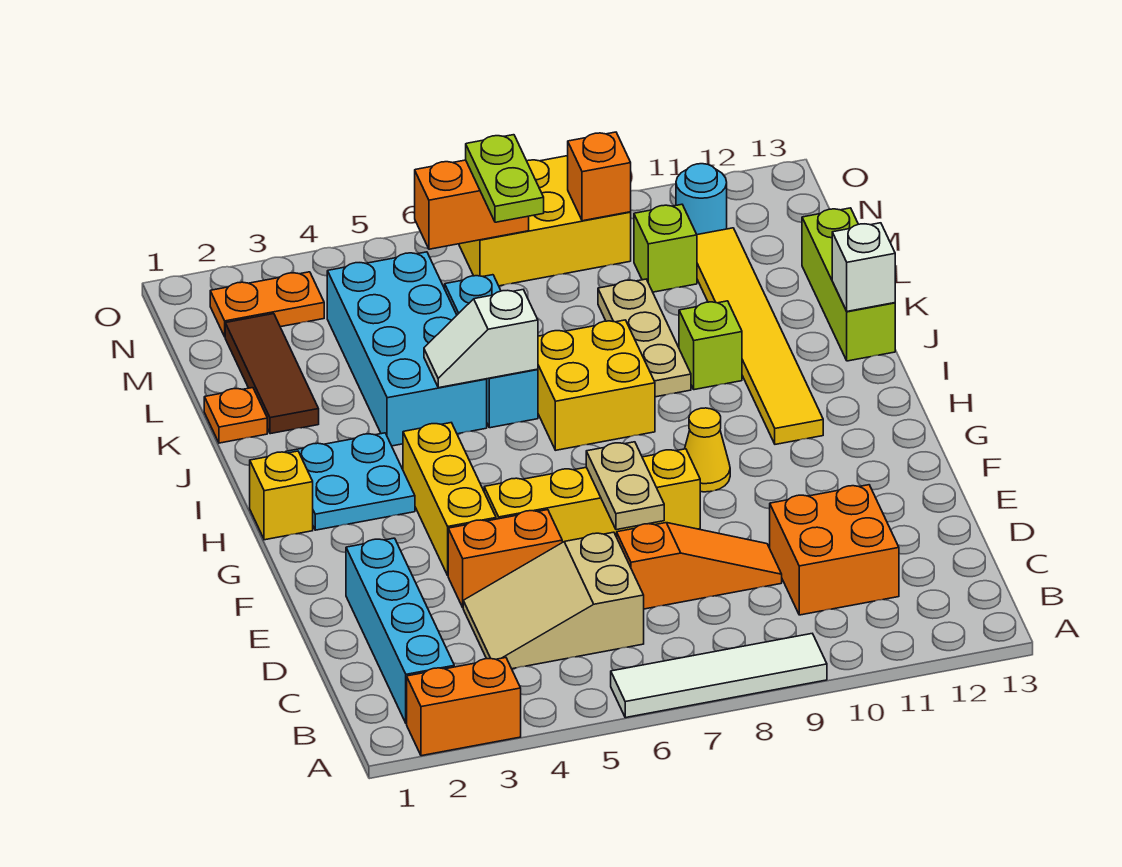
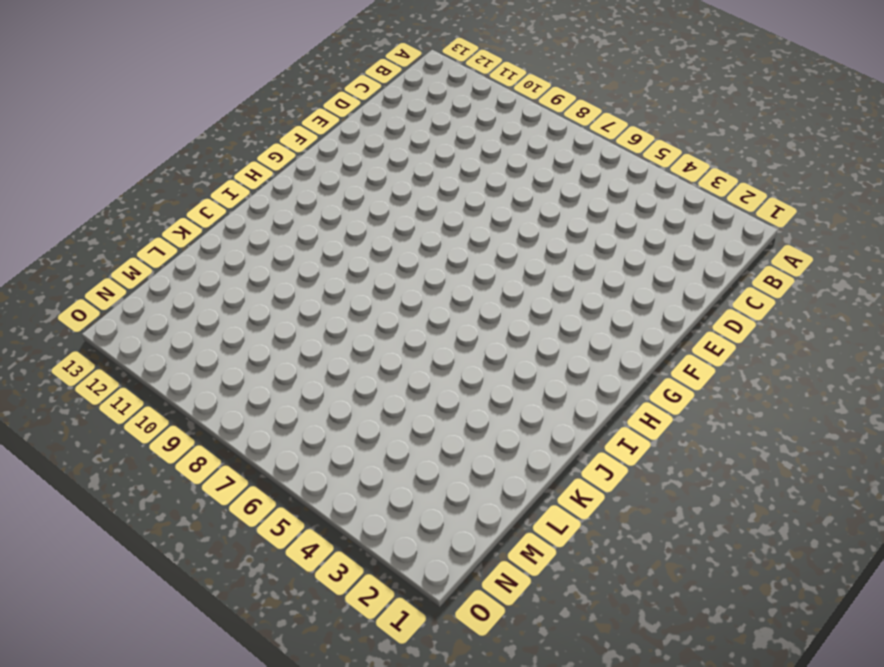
none -> orange 1x2 brick [407,658,521,756]
none -> white 1x4 tile [611,634,827,718]
none -> cyan 1x4 brick [346,538,454,723]
none -> tan 2x3 slope [463,532,644,669]

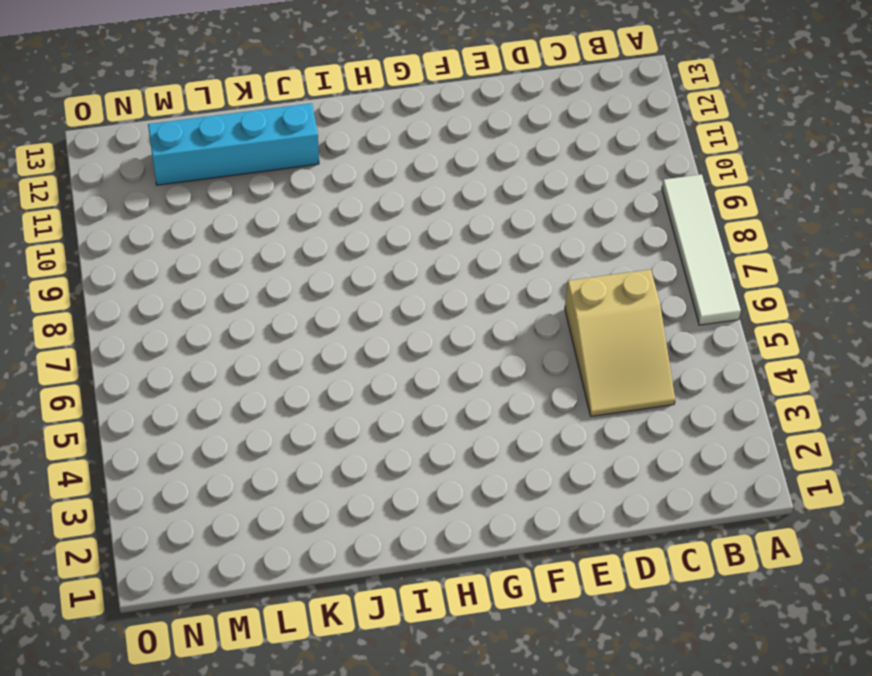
cyan 1x4 brick [148,103,319,185] -> cyan 1x4 brick moved to [346,538,454,723]
none -> orange 1x2 brick [407,658,521,756]
none -> orange 2x2 brick [770,485,899,615]
none -> orange 1x3 slope [617,523,782,609]
none -> orange 1x2 brick [448,510,562,607]

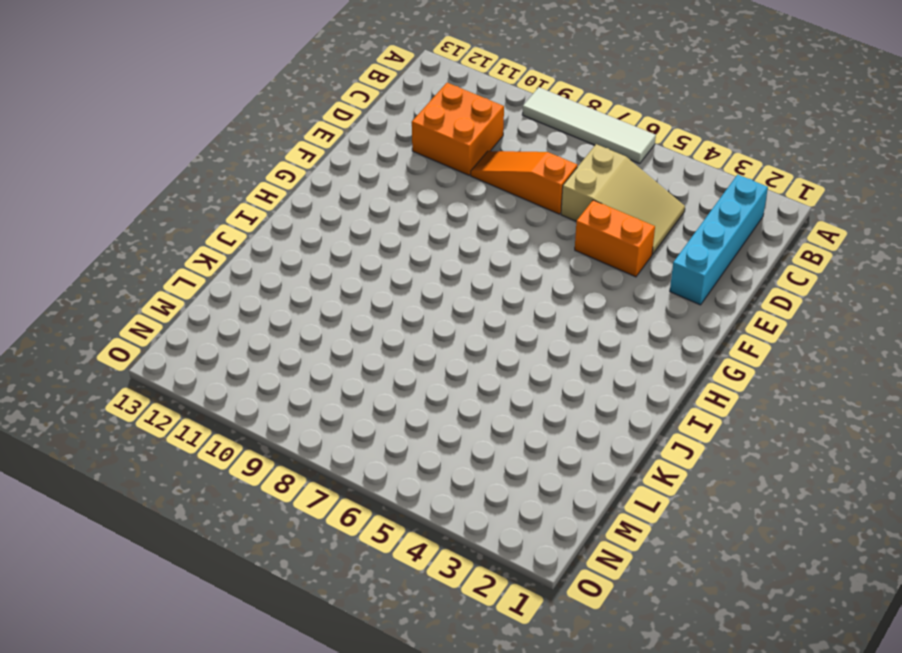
none -> orange 1x2 brick [407,658,521,756]
none -> yellow 1x3 brick [403,423,496,575]
none -> yellow 1x4 brick [484,449,700,542]
none -> yellow 1x1 cone [685,408,730,492]

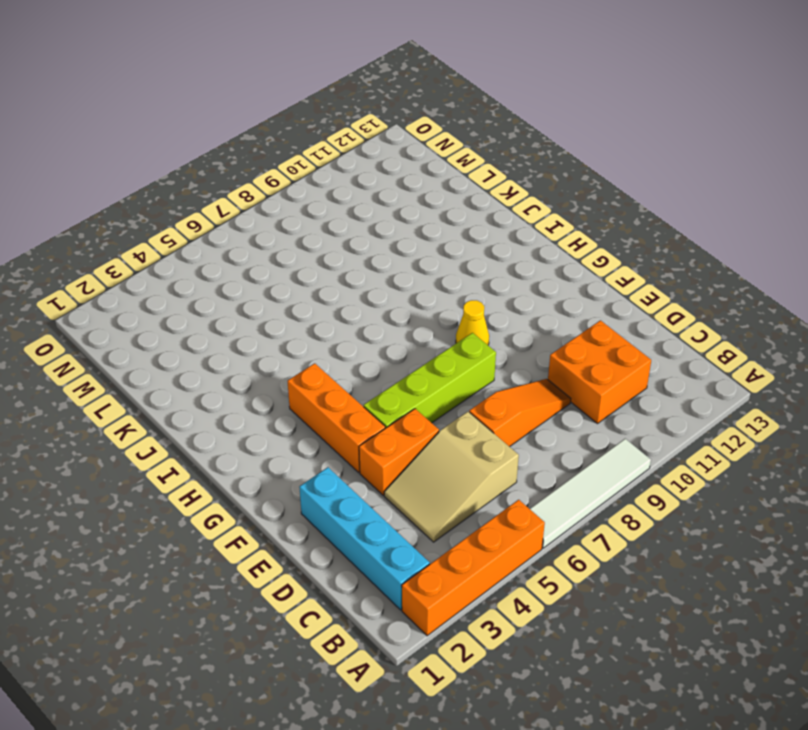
orange 1x4 brick [402,500,545,636] -> orange 1x2 brick [407,658,521,756]
orange 1x3 brick [288,363,385,472] -> yellow 1x3 brick [403,423,496,575]
lime 1x4 brick [364,333,496,428] -> yellow 1x4 brick [484,449,700,542]
none -> yellow 1x1 brick [250,451,313,540]
none -> cyan 2x2 plate [286,433,415,530]
none -> yellow 1x6 tile [697,228,823,444]
none -> yellow 2x2 brick [538,320,655,450]

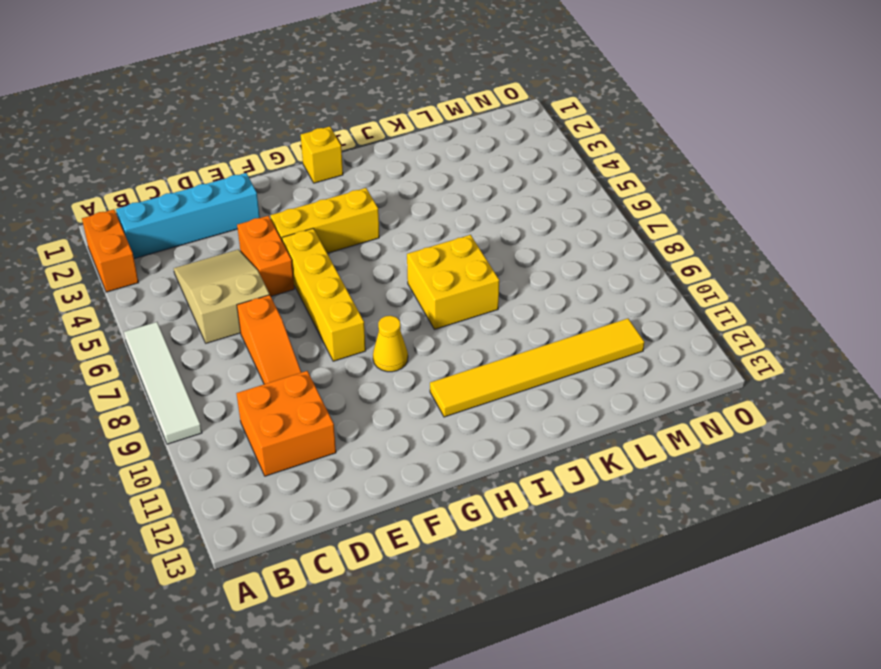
none -> cyan 2x2 plate [286,433,415,530]
none -> cyan 2x4 brick [327,252,487,446]
none -> cyan 1x3 brick [445,275,538,428]
none -> tan 1x3 plate [598,279,691,397]

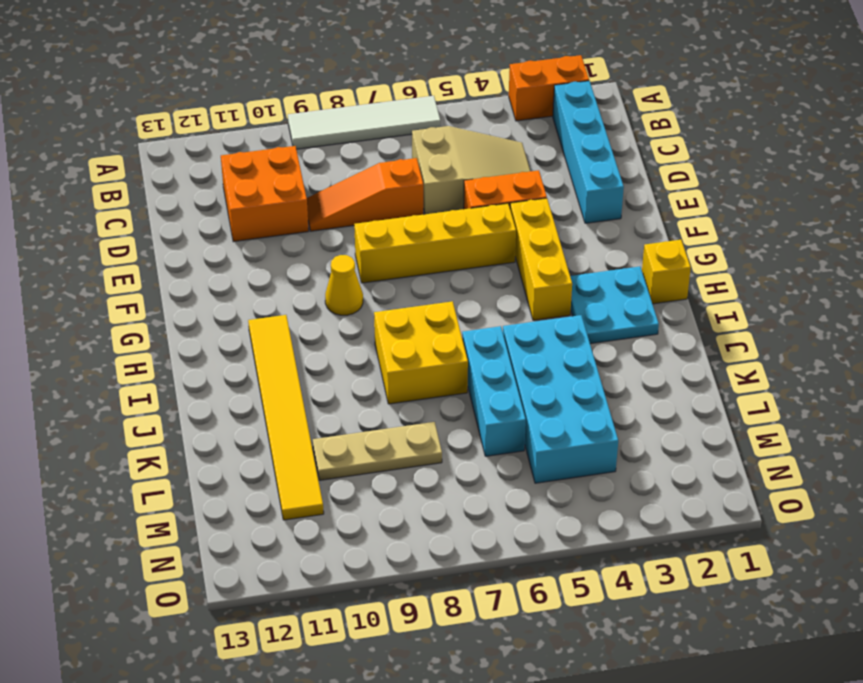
tan 1x3 plate [313,422,442,480] -> tan 1x3 plate turned to [598,279,691,397]
none -> lime 1x1 brick [679,301,742,390]
none -> lime 1x3 brick [802,208,895,361]
none -> orange 1x1 plate [204,388,267,443]
none -> brown 1x3 tile [225,314,319,434]

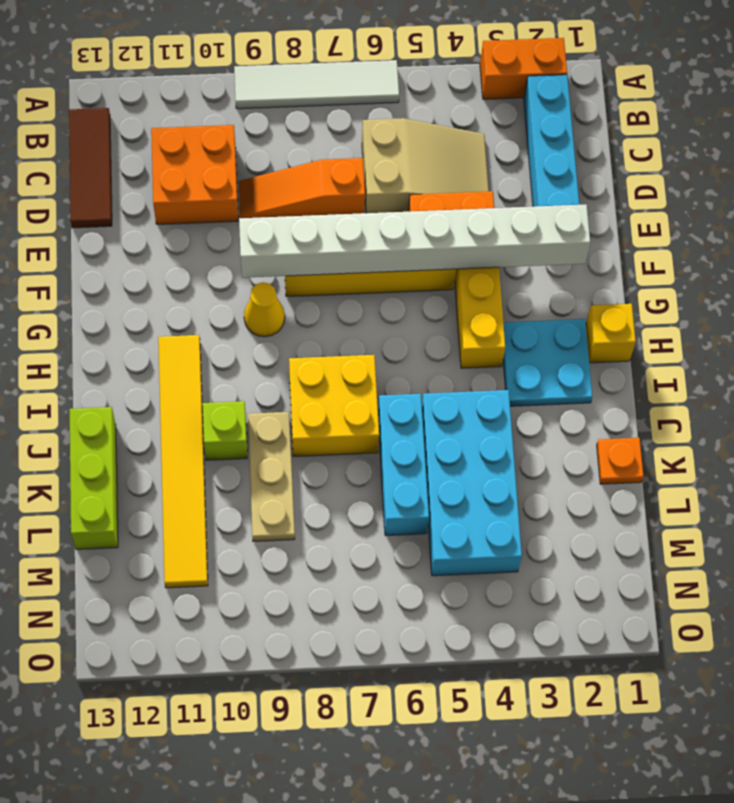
brown 1x3 tile [69,108,112,228] -> brown 1x3 tile moved to [225,314,319,434]
white 1x8 brick [239,205,590,278] -> tan 1x2 plate [586,442,664,530]
none -> lime 1x1 brick [634,204,697,292]
none -> orange 1x2 plate [210,272,324,337]
none -> yellow 2x3 brick [459,156,631,286]
none -> cyan 1x1 round brick [676,164,727,235]

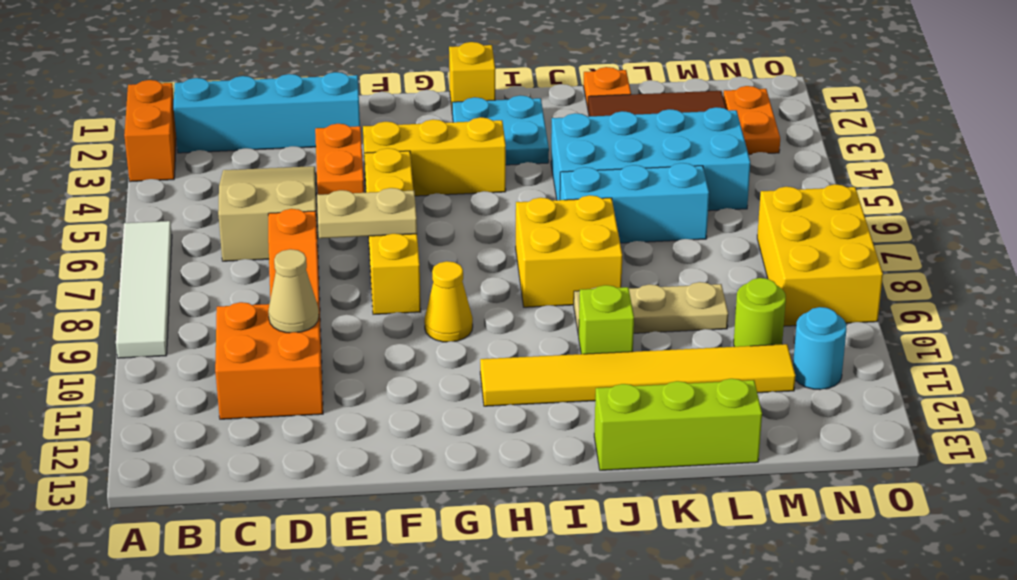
tan 1x1 cone [268,249,319,333] -> none
lime 1x1 round brick [734,278,786,347] -> lime 1x1 brick [634,204,697,292]
none -> white 1x2 slope [424,290,538,388]
none -> white 1x1 brick [832,223,895,311]
none -> orange 1x2 brick [415,160,529,249]
none -> orange 1x1 brick [568,132,631,221]

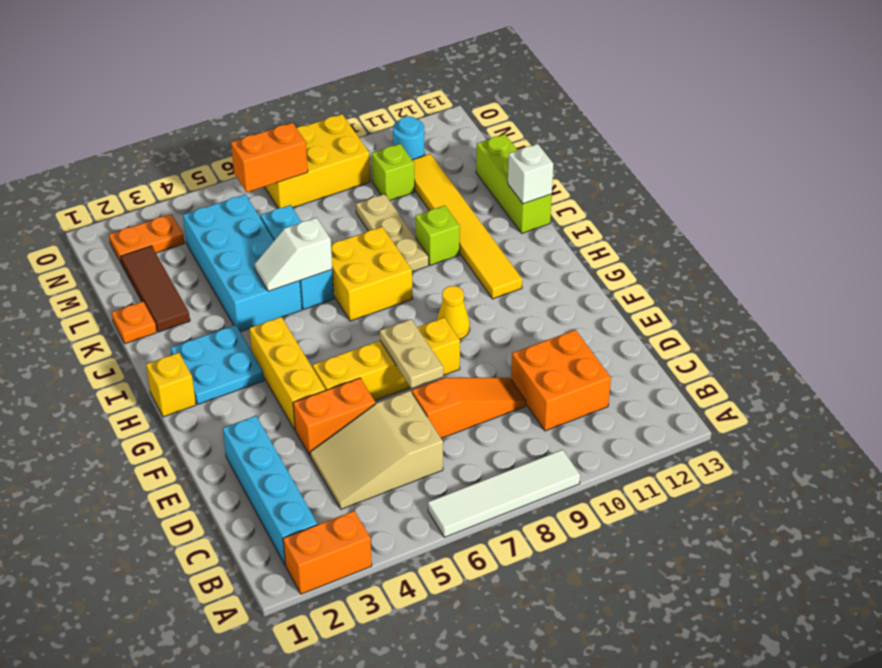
none -> orange 1x1 brick [568,132,631,221]
none -> lime 1x2 plate [466,135,544,222]

